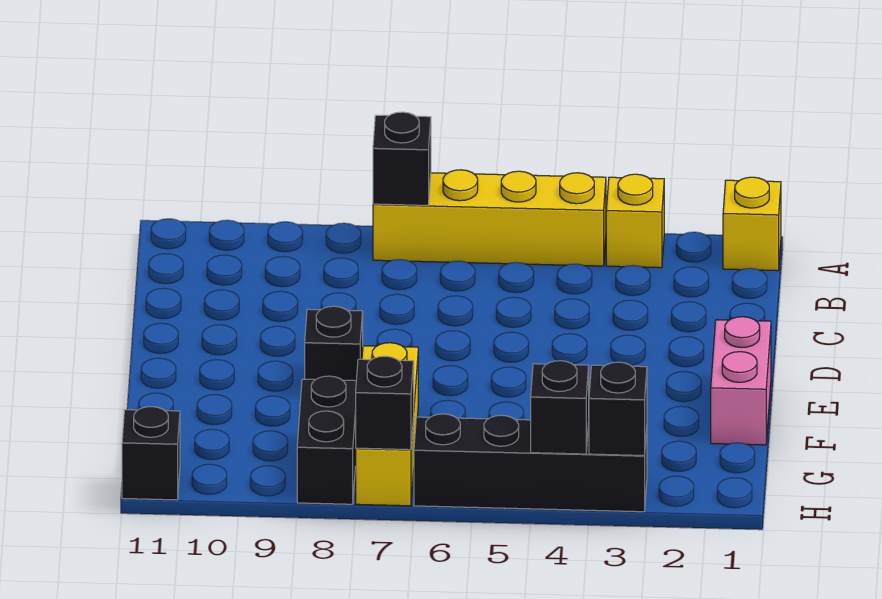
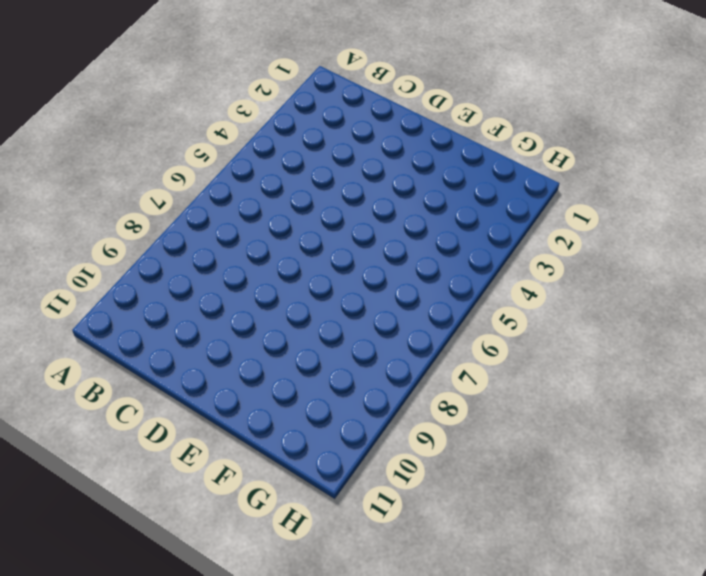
none -> yellow 1x1 brick [723,177,781,271]
none -> yellow 1x1 brick [606,174,664,268]
none -> yellow 1x4 brick [373,170,606,266]

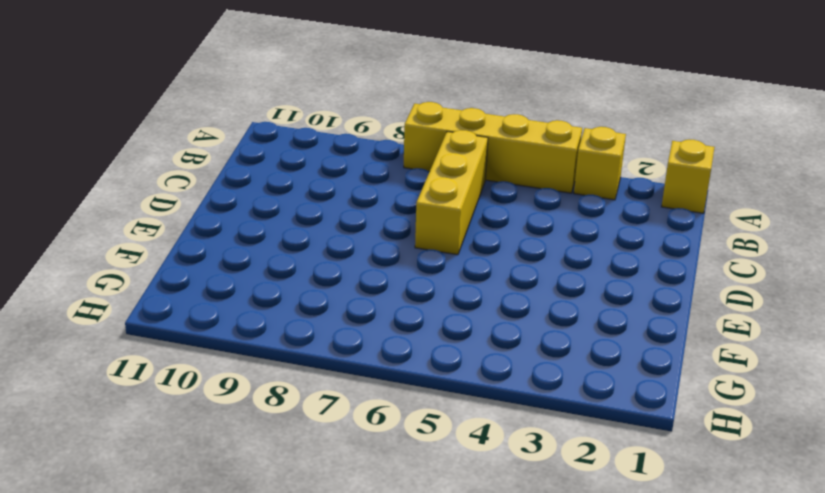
yellow 1x3 brick [415,130,488,255] -> yellow 1x3 brick moved to [356,343,418,506]
none -> pink 1x2 brick [711,317,771,445]
none -> black 1x1 brick [305,306,363,381]
none -> black 1x2 brick [297,376,356,504]

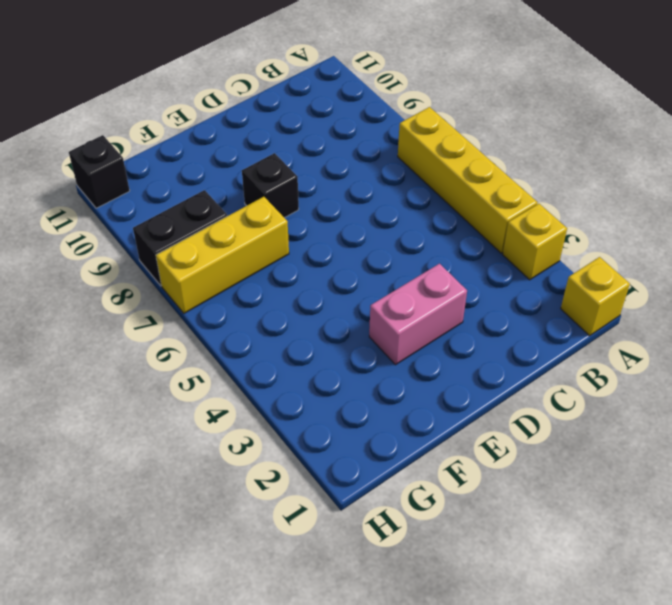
pink 1x2 brick [369,264,467,365] -> pink 1x2 brick moved to [711,317,771,445]
none -> black 1x4 brick [414,414,647,512]
none -> black 1x1 brick [373,112,431,205]
none -> black 1x1 brick [589,362,647,456]

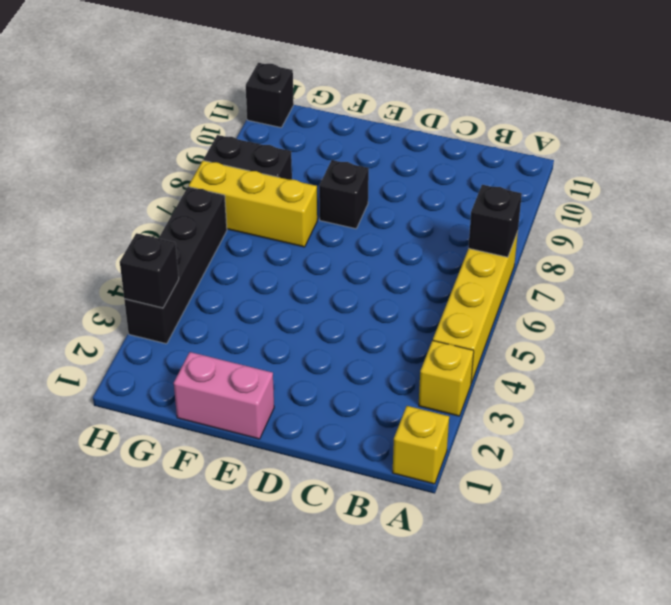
none -> black 1x1 brick [531,361,589,454]
none -> black 1x1 brick [356,356,414,450]

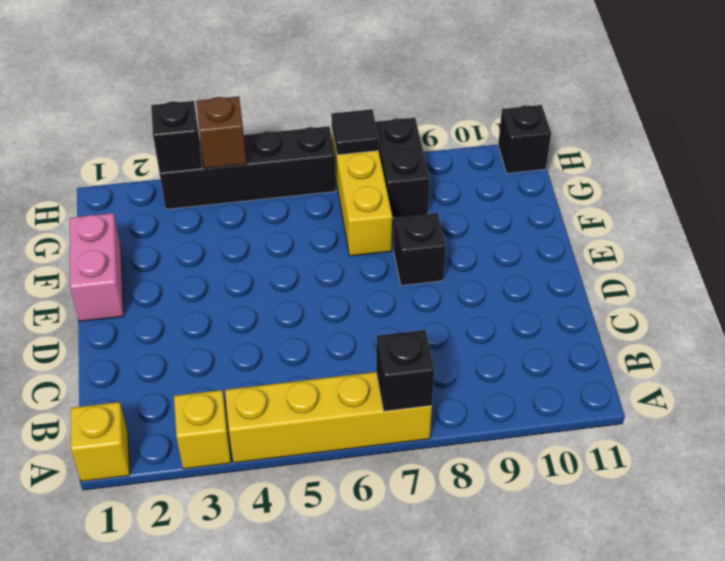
brown 1x1 brick [196,96,247,169] -> black 1x1 brick [531,361,589,454]
black 1x1 tile [331,109,379,155] -> black 1x1 brick [356,356,414,450]

